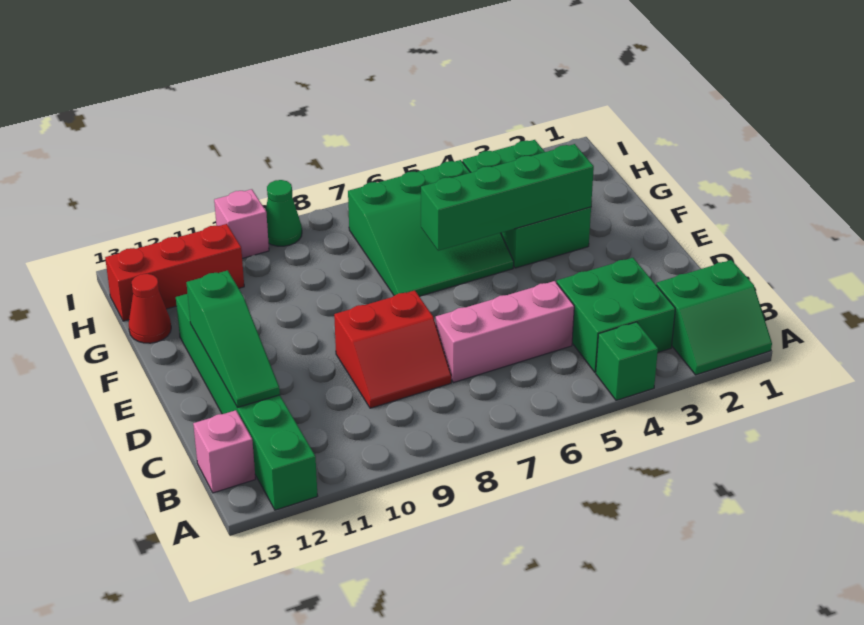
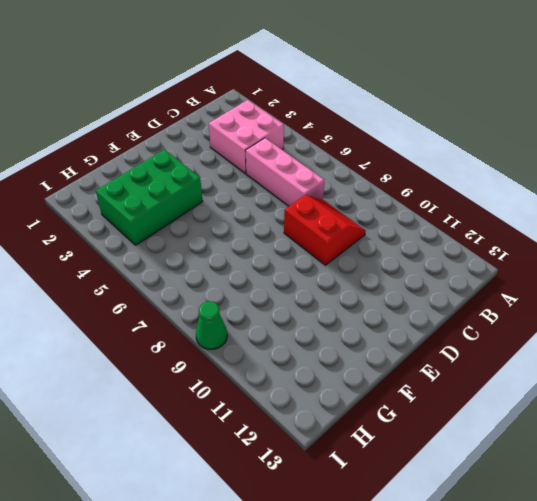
pink 2x2 brick [209,100,284,173] -> green 2x2 brick [557,258,675,372]
none -> green 2x2 slope [656,260,772,375]
none -> green 1x1 brick [596,322,658,400]
none -> green 1x6 brick [176,294,318,510]

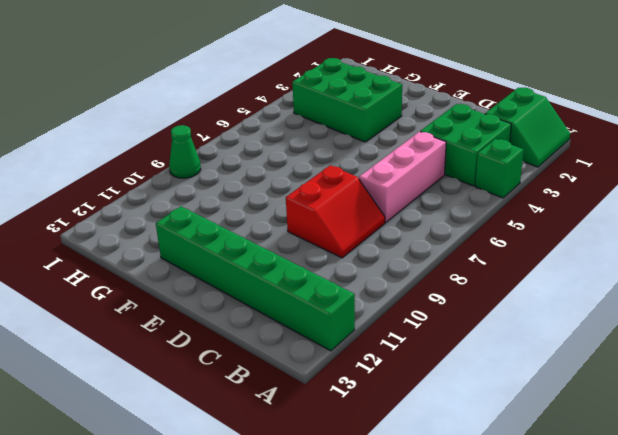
none -> pink 1x1 brick [193,410,255,493]
none -> green 3x3 slope [348,160,514,296]
none -> red 1x1 cone [129,274,171,343]

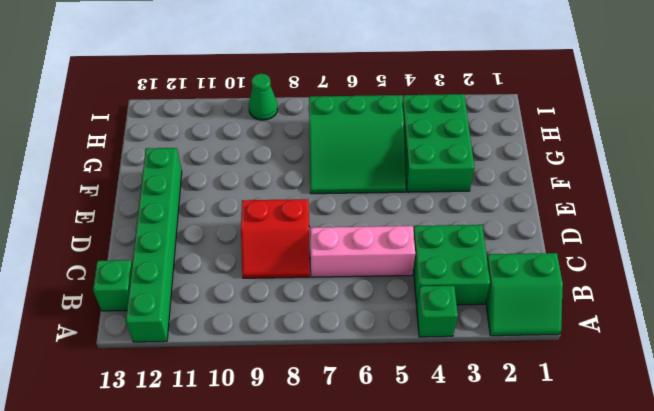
green 1x1 brick [93,260,132,311] -> pink 1x1 brick [193,410,255,493]
none -> red 1x1 cone [129,274,171,343]
none -> red 1x3 brick [105,224,244,321]
none -> pink 1x1 brick [214,189,269,258]

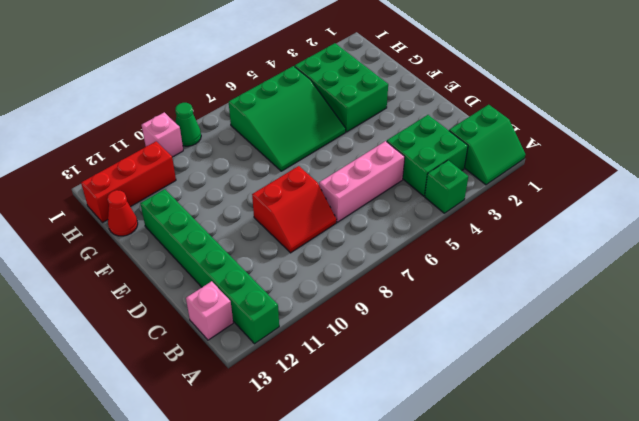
none -> green 1x3 slope [186,270,280,407]
none -> green 1x4 brick [421,144,594,251]

